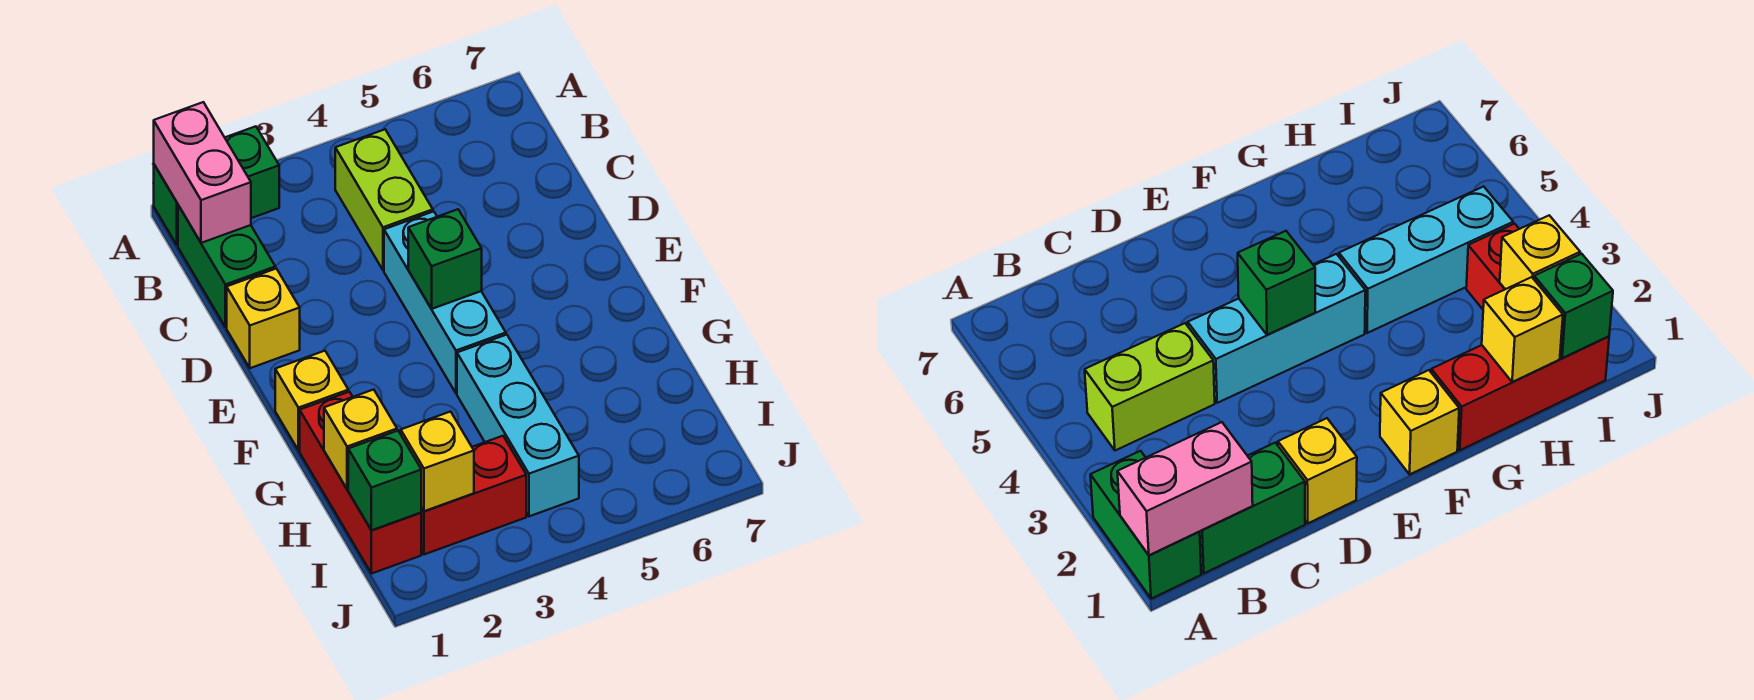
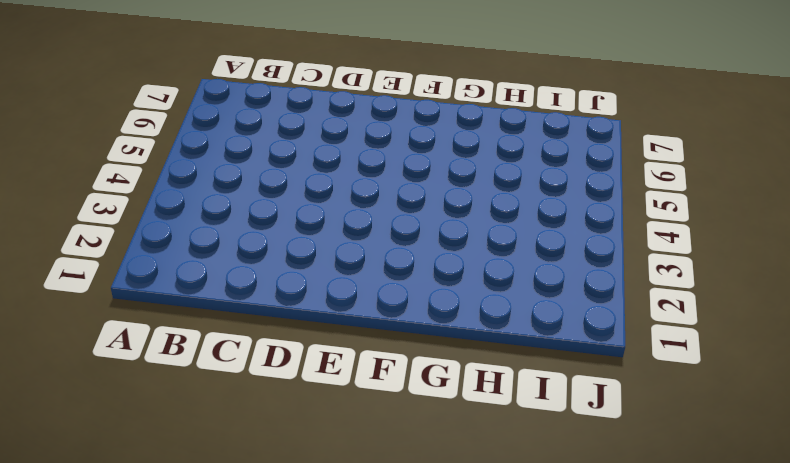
none -> green 1x2 brick [154,126,279,245]
none -> green 1x2 brick [178,205,275,327]
none -> lime 1x2 brick [335,129,433,270]

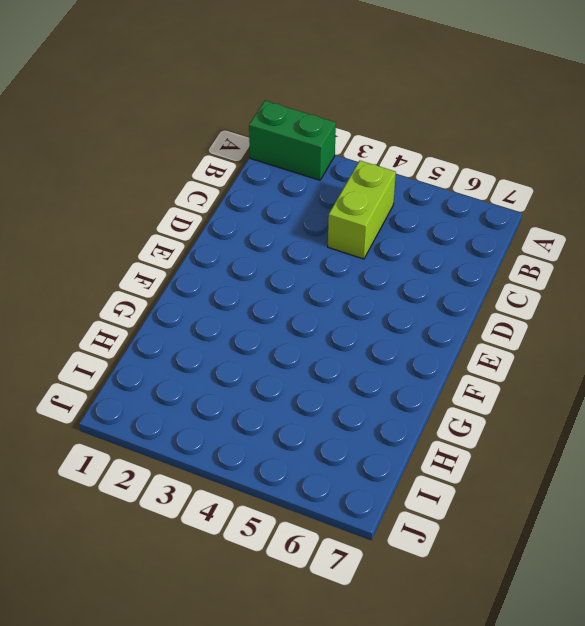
none -> green 1x2 brick [178,205,275,327]
none -> yellow 1x1 brick [227,269,300,368]
none -> cyan 1x3 brick [384,211,506,393]

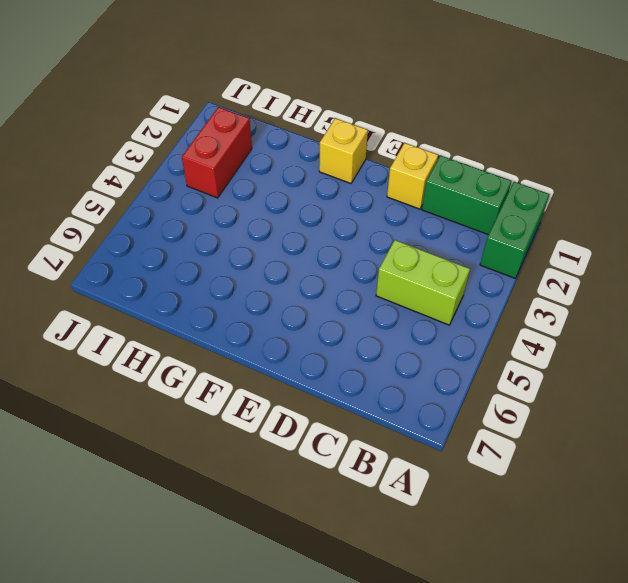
none -> cyan 1x3 brick [384,211,506,393]
none -> red 1x3 brick [300,392,421,574]
none -> cyan 1x3 brick [457,335,579,516]

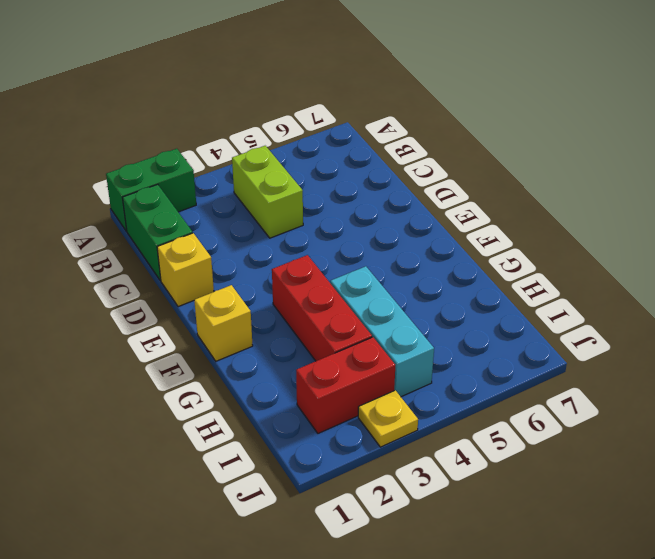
red 1x3 brick [272,255,372,361] -> red 1x3 brick moved to [300,392,421,574]
yellow 1x1 plate [358,390,418,447] -> none
none -> cyan 1x3 brick [384,211,506,393]
none -> pink 1x2 brick [154,102,251,243]
none -> green 1x1 brick [408,209,482,309]

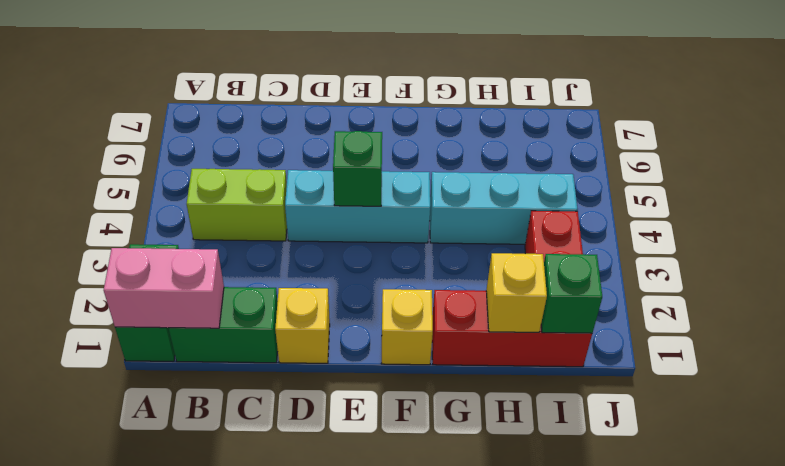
none -> yellow 1x1 brick [401,412,474,511]

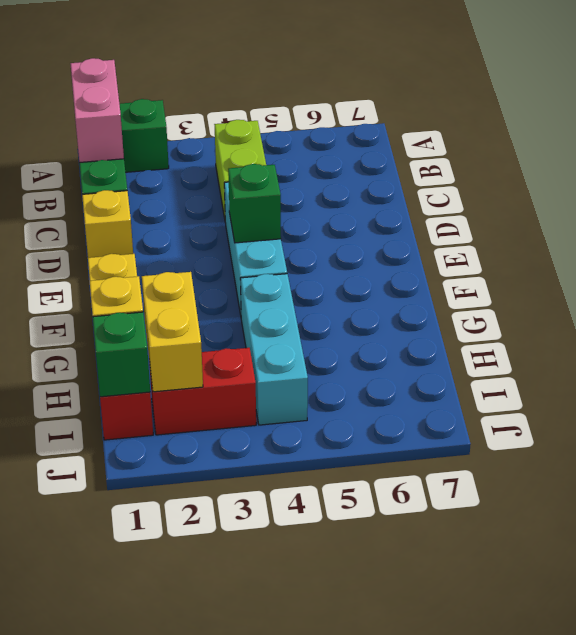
yellow 1x2 brick [142,272,203,392] -> yellow 1x1 brick [401,412,474,511]

